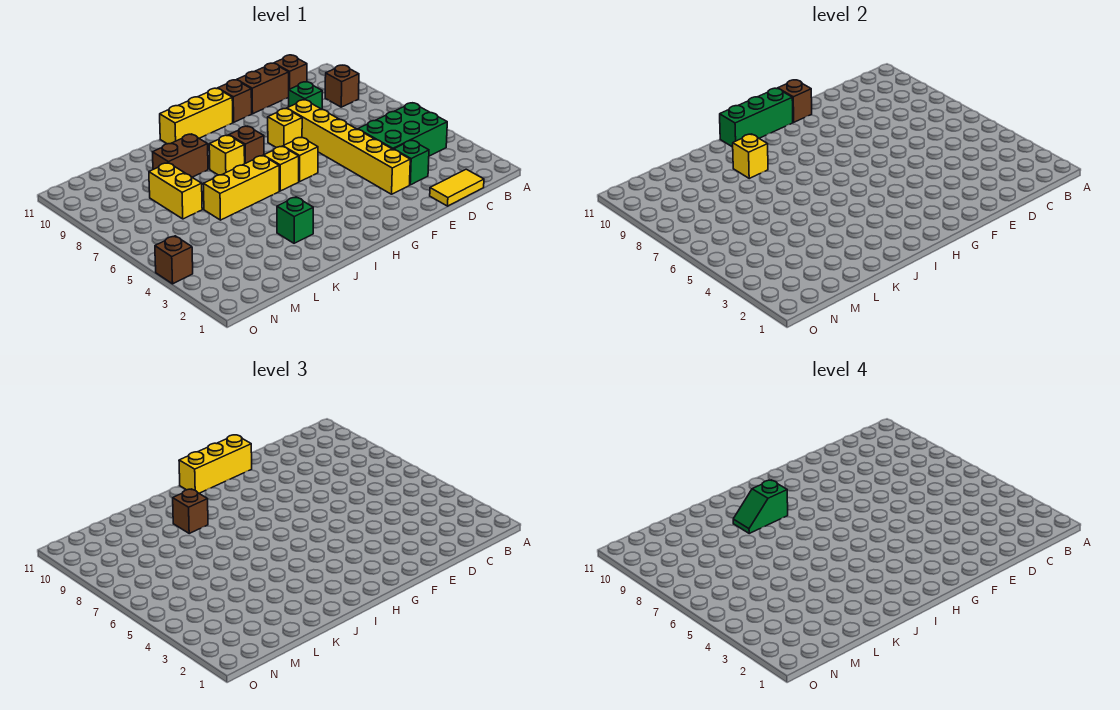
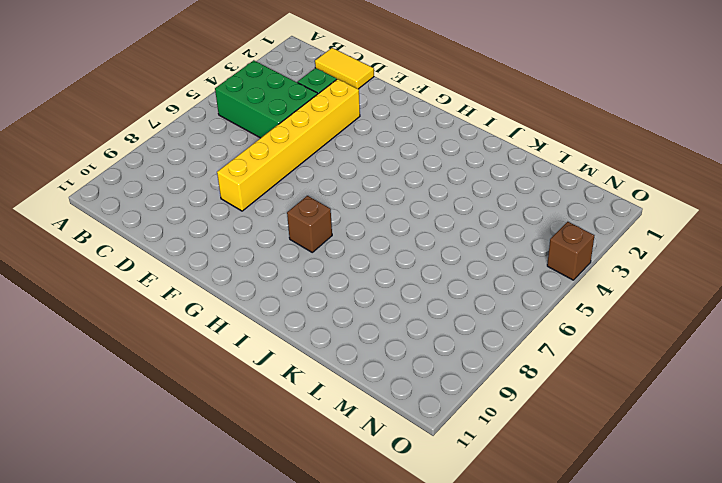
none -> brown 1x1 brick [325,65,359,107]
none -> brown 1x1 brick [275,55,307,89]
none -> green 1x1 brick [289,82,322,109]

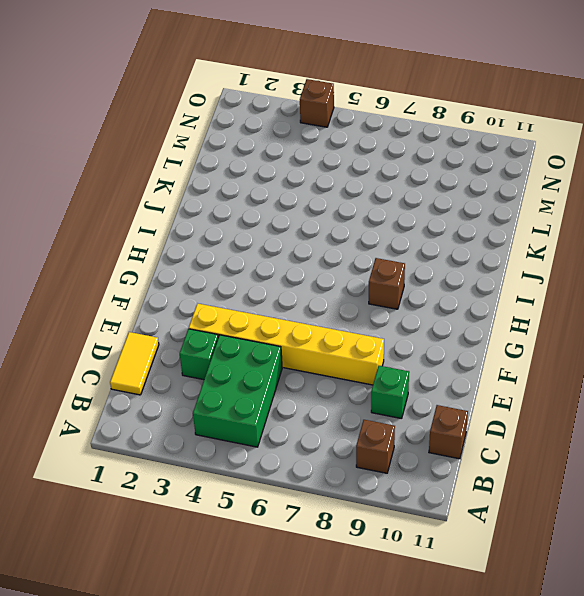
none -> brown 1x2 brick [237,63,289,114]
none -> yellow 1x1 brick [268,109,302,148]
none -> brown 1x1 brick [218,80,252,122]

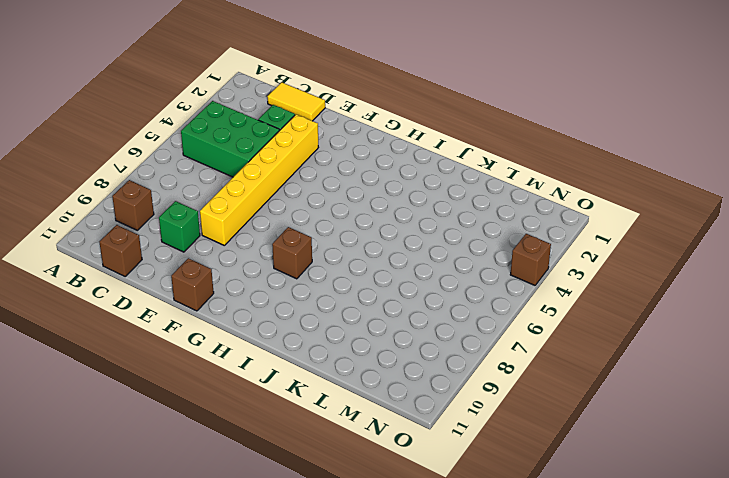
none -> brown 1x2 brick [237,63,289,114]
none -> yellow 1x1 brick [268,109,302,148]
none -> yellow 1x1 brick [283,137,318,182]

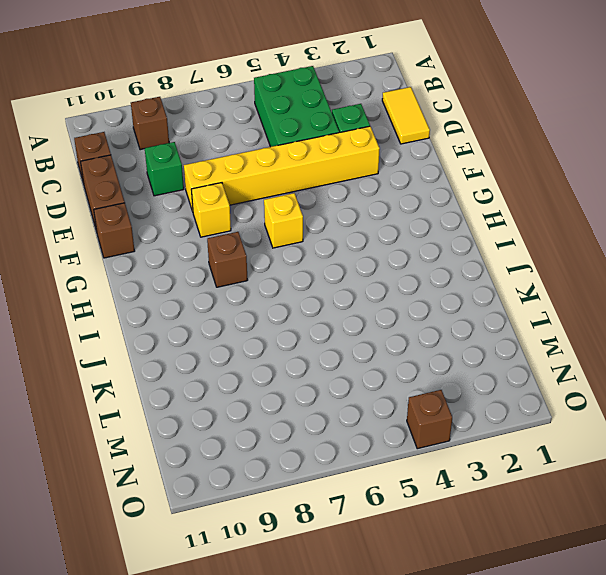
none -> yellow 1x3 brick [160,88,233,144]
none -> yellow 1x1 brick [263,147,299,191]
none -> yellow 1x3 brick [203,156,279,220]

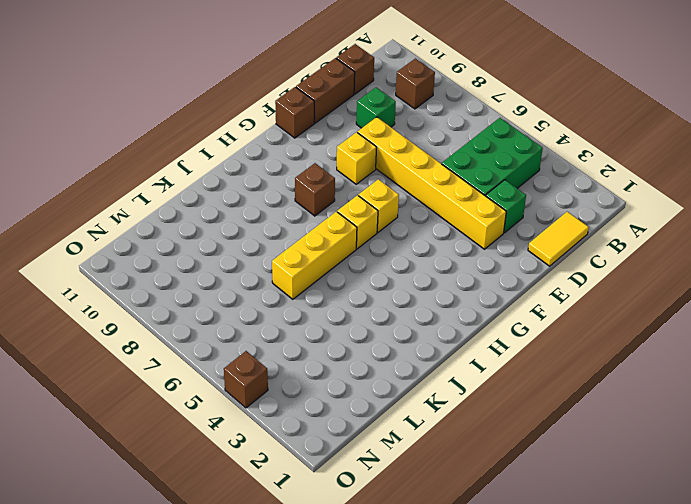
none -> yellow 1x3 brick [160,88,233,144]
none -> yellow 1x1 brick [209,135,245,175]
none -> green 1x1 brick [277,197,313,243]

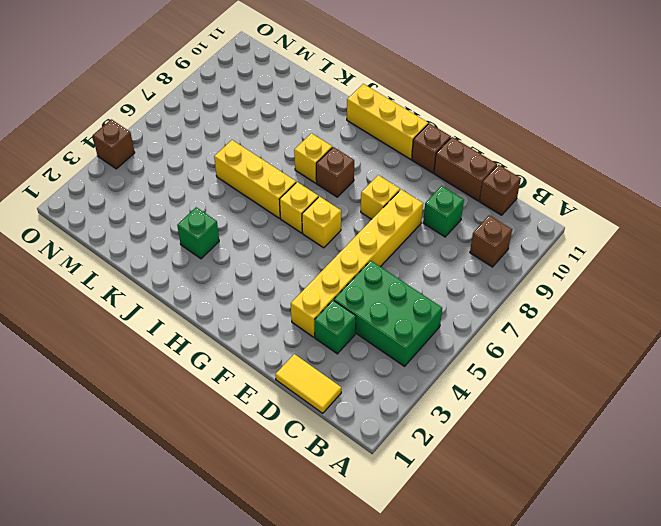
none -> brown 1x2 brick [153,134,208,177]
none -> yellow 1x2 brick [149,163,202,219]
none -> brown 1x1 brick [778,80,812,122]

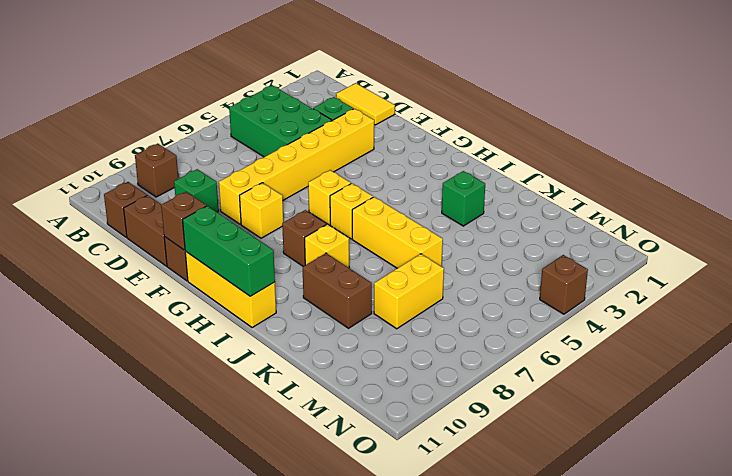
none -> yellow 1x1 brick [733,134,768,178]
none -> yellow 1x3 brick [179,435,252,493]
none -> brown 1x1 brick [173,489,208,533]

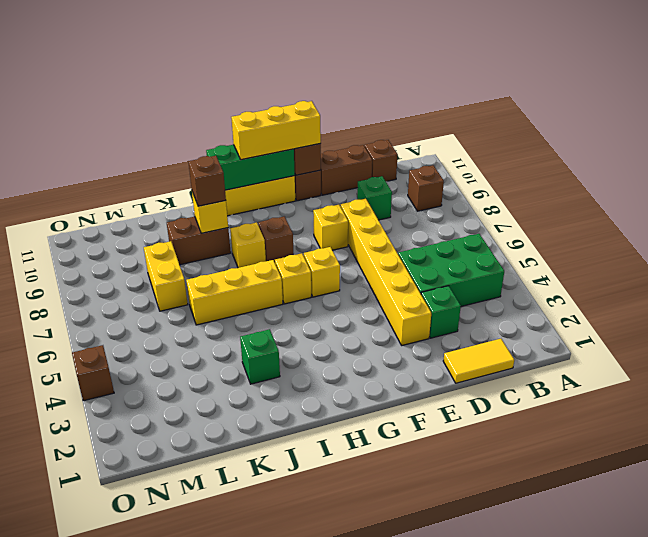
none -> green 1x2 slope [733,480,788,533]

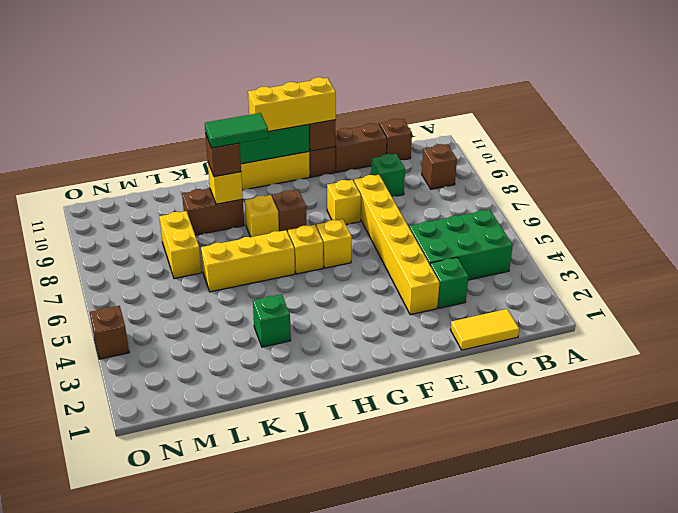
green 1x2 tile [205,113,268,148] -> green 1x2 slope [733,480,788,533]

